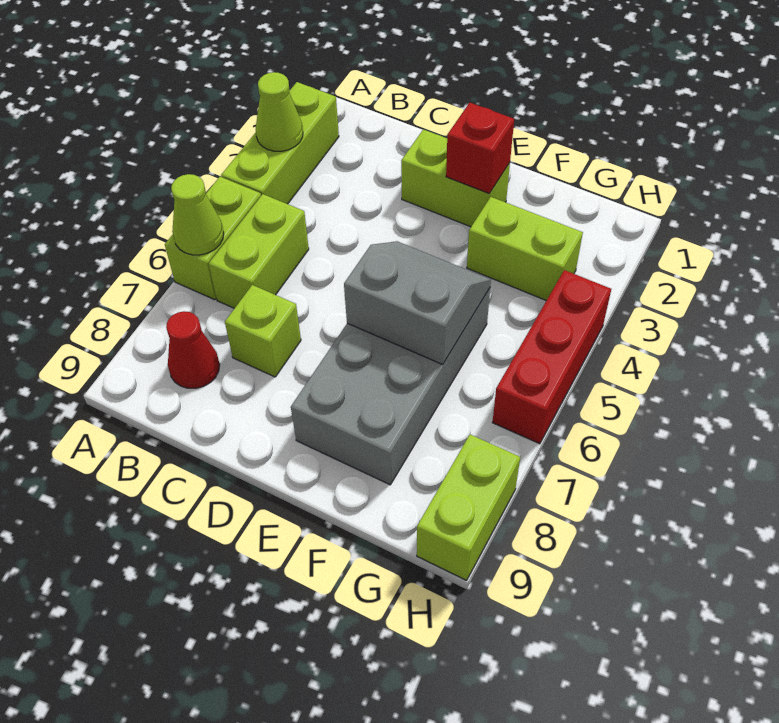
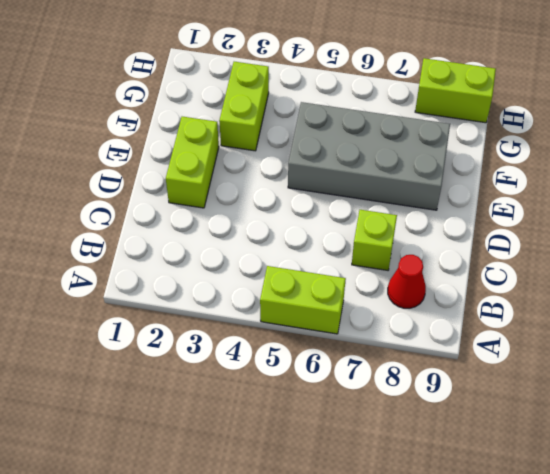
none -> lime 1x3 brick [221,82,339,204]
none -> lime 1x2 brick [209,194,309,308]
none -> red 1x3 brick [492,270,611,444]

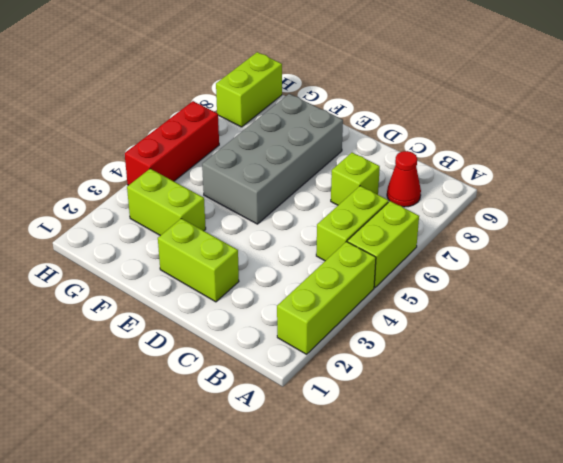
none -> lime 1x1 cone [256,72,303,151]
none -> lime 1x1 cone [171,174,224,255]
none -> red 1x1 brick [446,103,514,193]

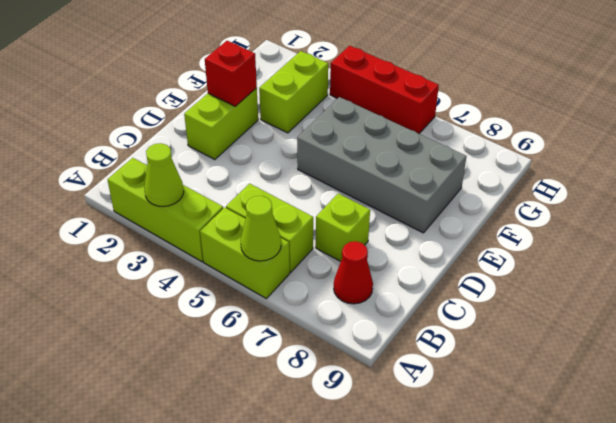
none -> lime 1x2 brick [417,435,520,580]
none -> grey 2x2 slope [344,241,491,364]

